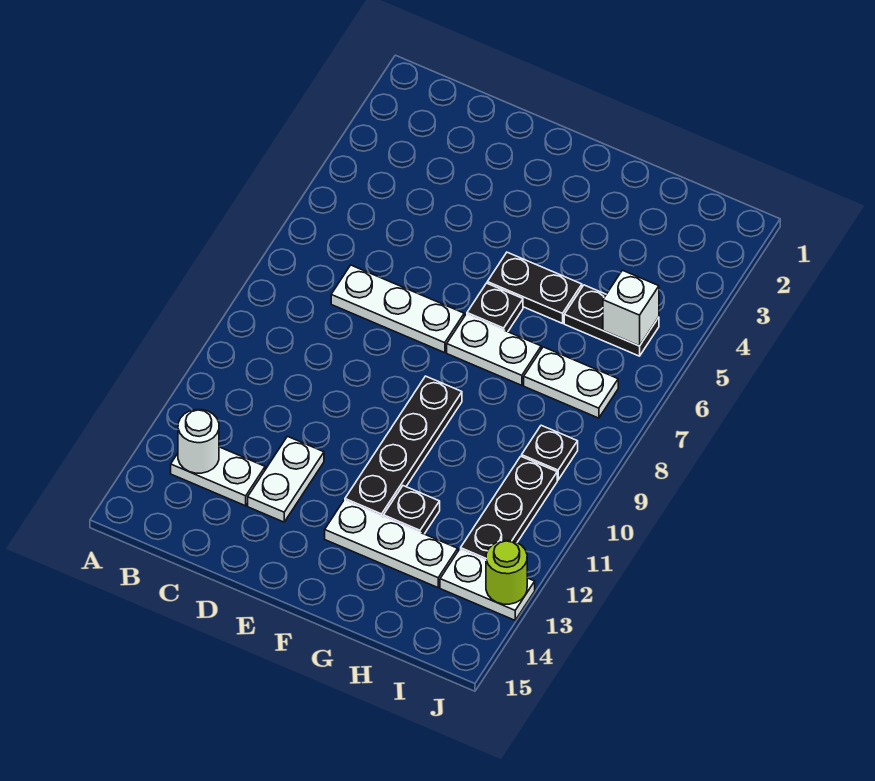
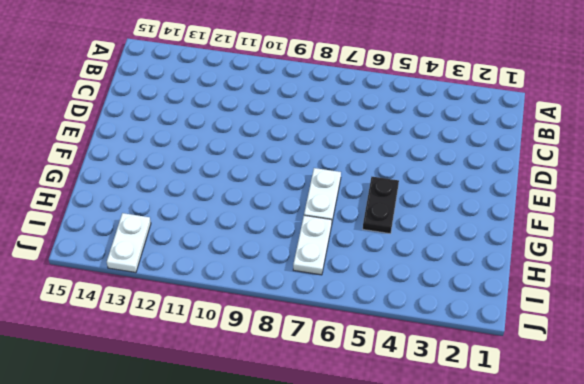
none -> white 1x2 plate [171,447,265,506]
none -> white 1x3 plate [331,265,464,353]
none -> white 1x2 plate [248,436,324,522]

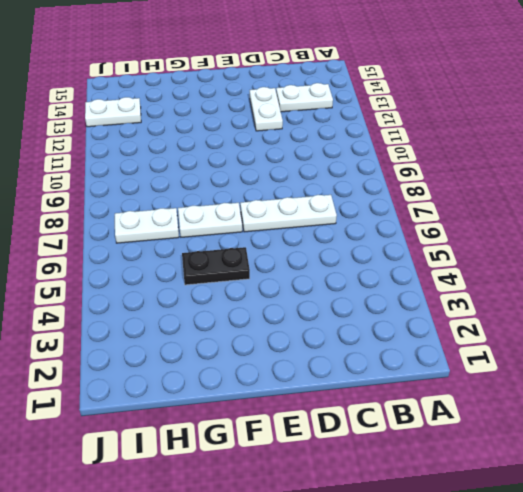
none -> black 1x1 plate [467,283,523,332]
none -> black 1x4 plate [345,376,462,516]
none -> white 1x3 plate [325,500,458,588]

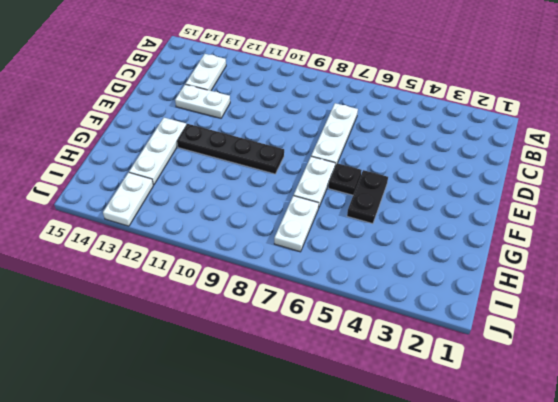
none -> black 1x1 plate [383,486,440,534]
none -> black 1x2 plate [564,285,659,356]
none -> black 1x1 plate [522,425,578,480]

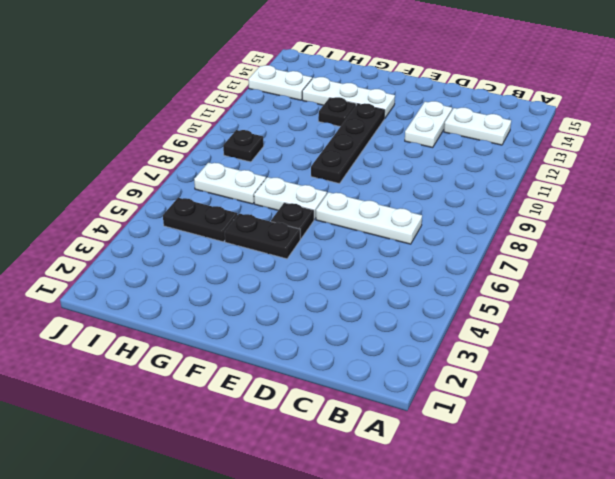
none -> black 1x3 plate [461,456,557,560]
none -> white 1x1 round brick [178,410,219,473]
none -> white 1x1 brick [603,270,659,346]

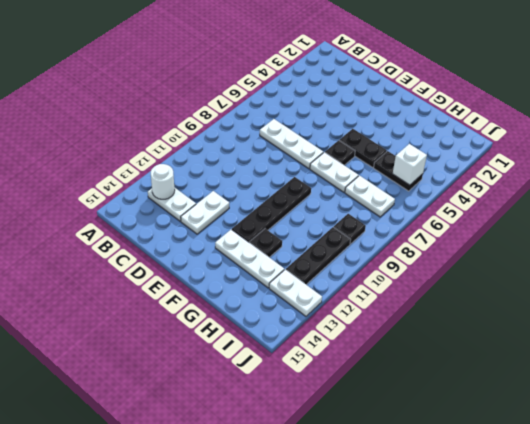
none -> lime 1x1 round brick [486,541,527,604]

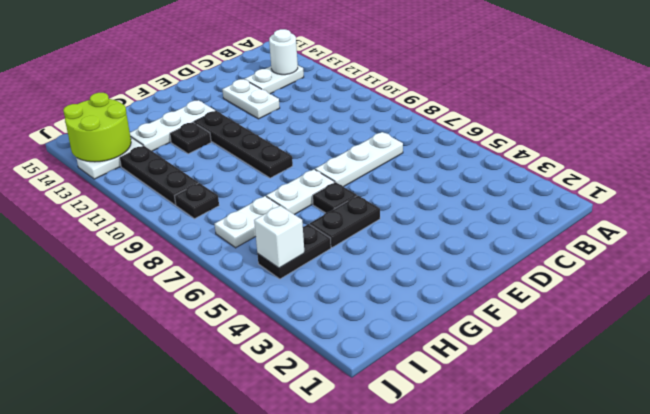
lime 2x2 round brick [63,93,131,162] -> lime 1x1 round brick [486,541,527,604]

